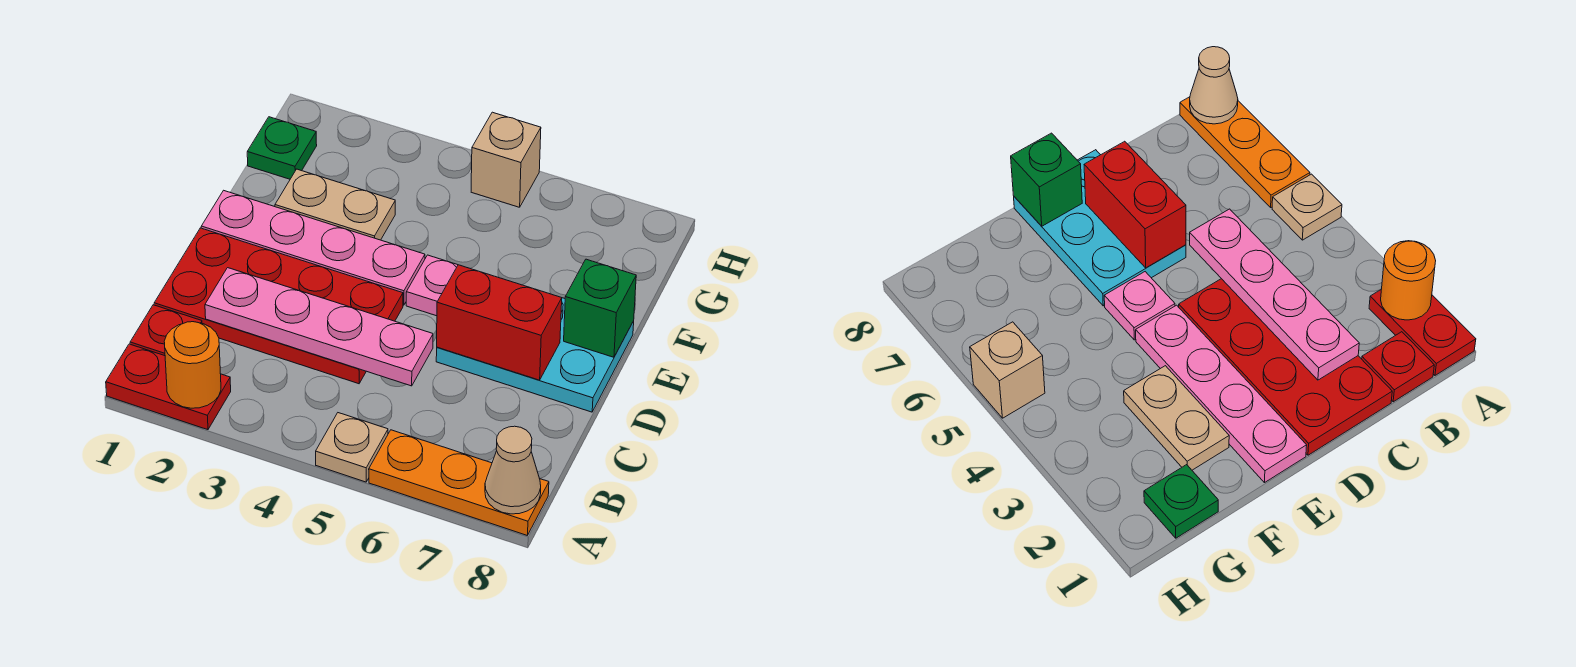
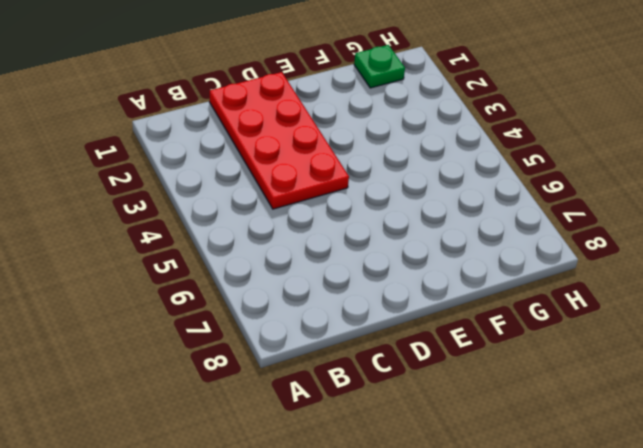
none -> red 1x2 plate [106,344,231,430]
none -> tan 1x1 plate [316,413,388,482]
none -> orange 1x3 plate [369,430,549,535]

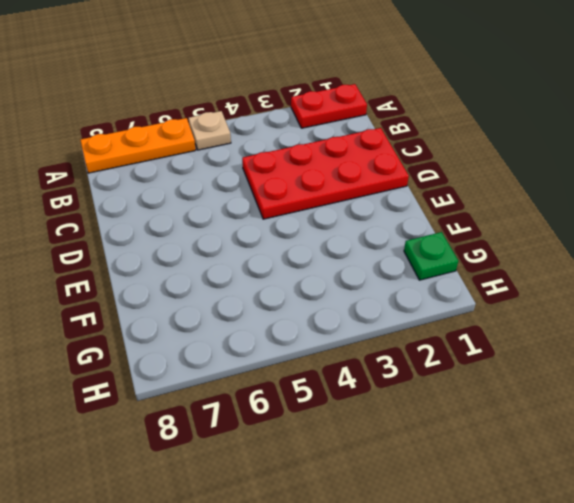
none -> red 1x1 plate [130,305,202,356]
none -> cyan 2x3 plate [436,298,634,412]
none -> pink 1x4 plate [201,190,425,305]

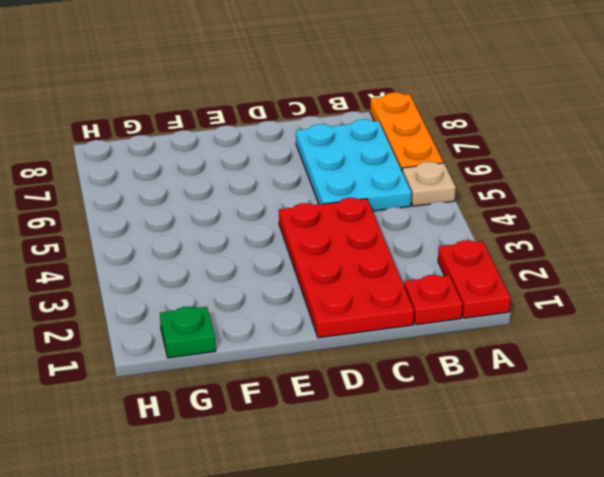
cyan 2x3 plate [296,119,411,211] -> cyan 2x3 plate moved to [436,298,634,412]
none -> pink 1x4 plate [201,190,425,305]
none -> pink 1x1 plate [406,255,458,316]
none -> tan 1x2 plate [275,169,395,240]

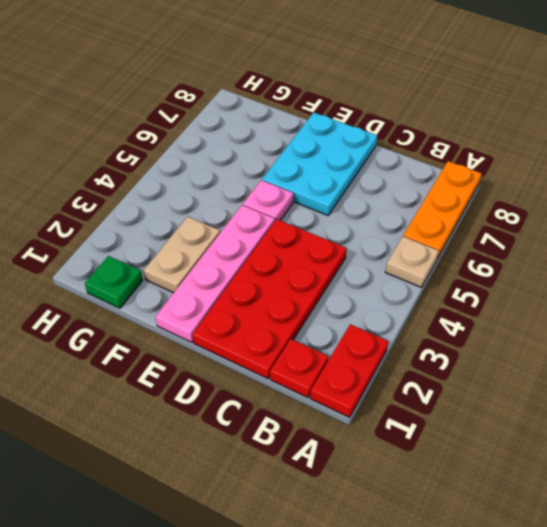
none -> tan 1x1 brick [471,112,541,207]
none -> orange 1x1 round brick [164,322,221,408]
none -> tan 1x1 cone [485,426,541,514]

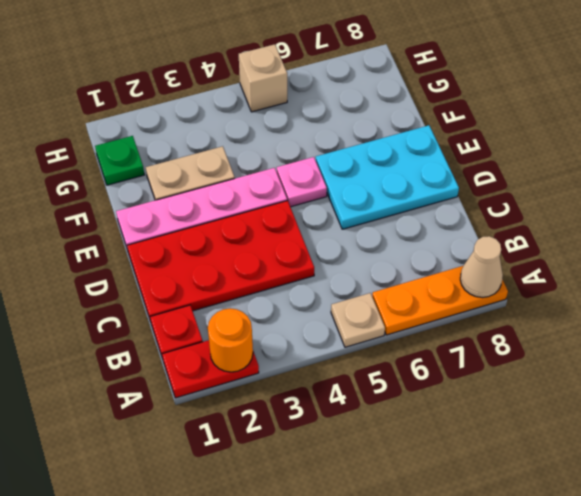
none -> pink 1x4 plate [205,268,433,386]
none -> red 1x2 brick [437,265,562,380]
none -> green 1x1 brick [564,259,636,357]

